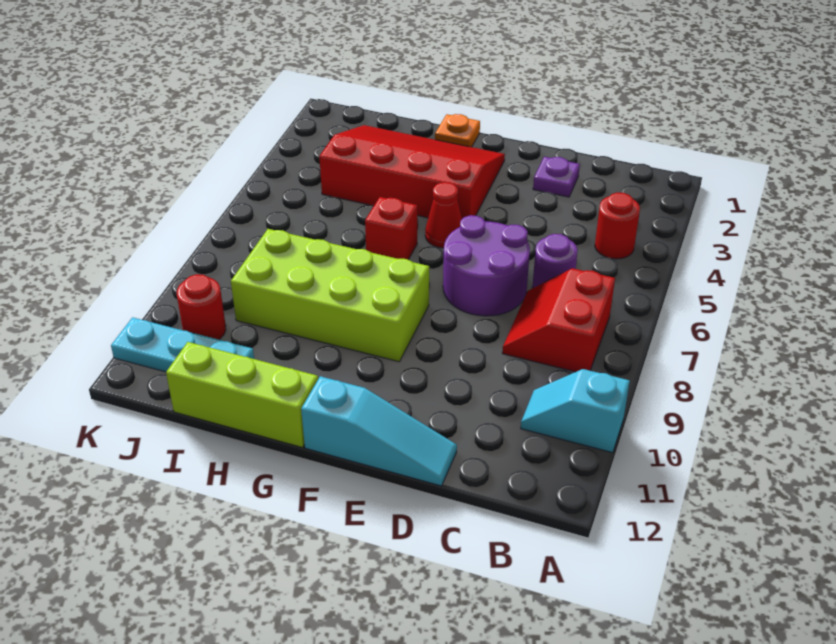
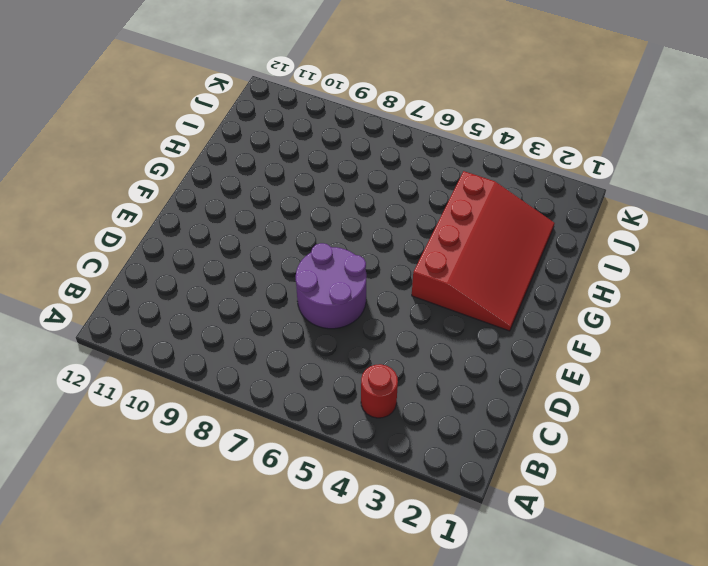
none -> cyan 1x2 slope [521,369,630,453]
none -> red 2x2 slope [502,268,615,372]
none -> purple 1x1 round brick [532,234,578,288]

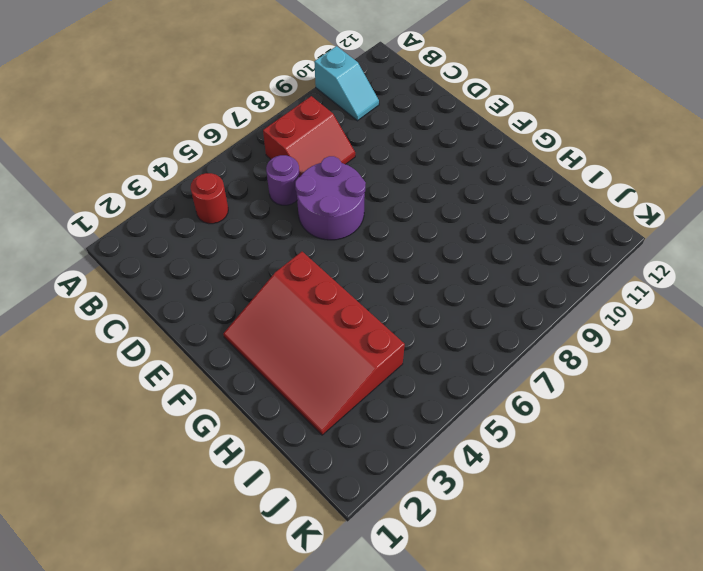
none -> purple 1x1 plate [533,157,580,197]
none -> cyan 1x3 slope [301,376,457,486]
none -> red 1x1 cone [425,182,462,248]

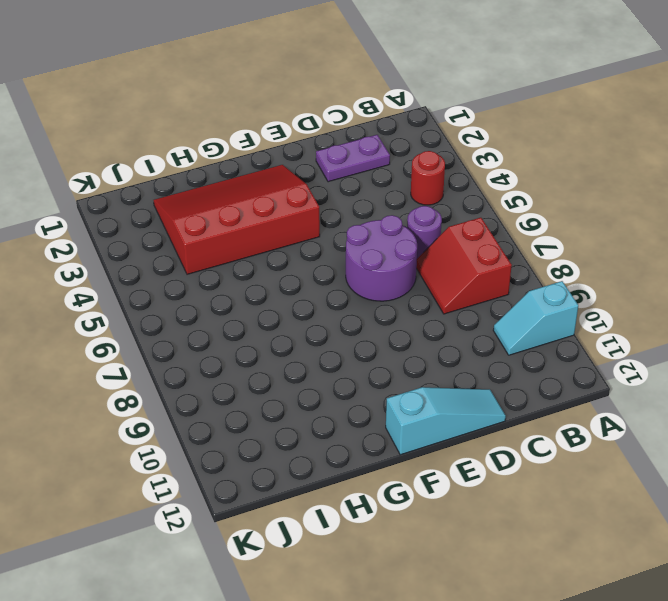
purple 1x2 plate [316,135,390,182] -> purple 1x1 plate [533,157,580,197]
none -> red 1x1 cone [425,182,462,248]
none -> lime 2x4 brick [231,229,429,362]
none -> orange 1x1 plate [435,114,480,147]

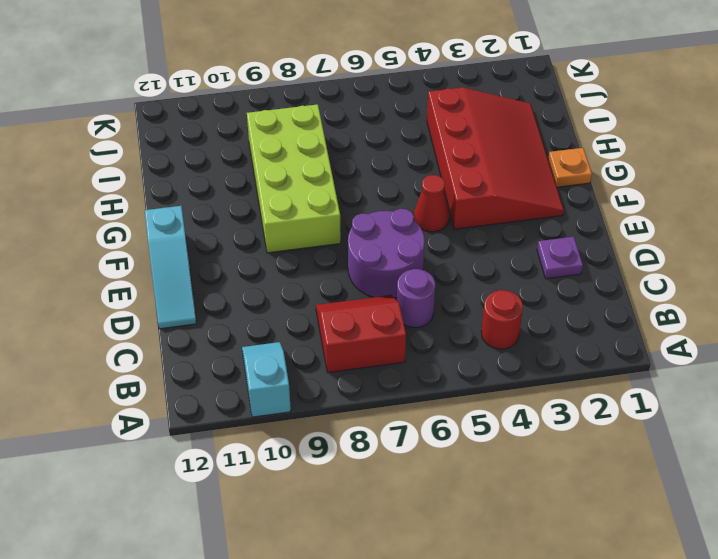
none -> red 1x1 brick [365,197,417,260]
none -> lime 1x3 brick [166,342,318,448]
none -> cyan 1x3 plate [111,317,254,372]

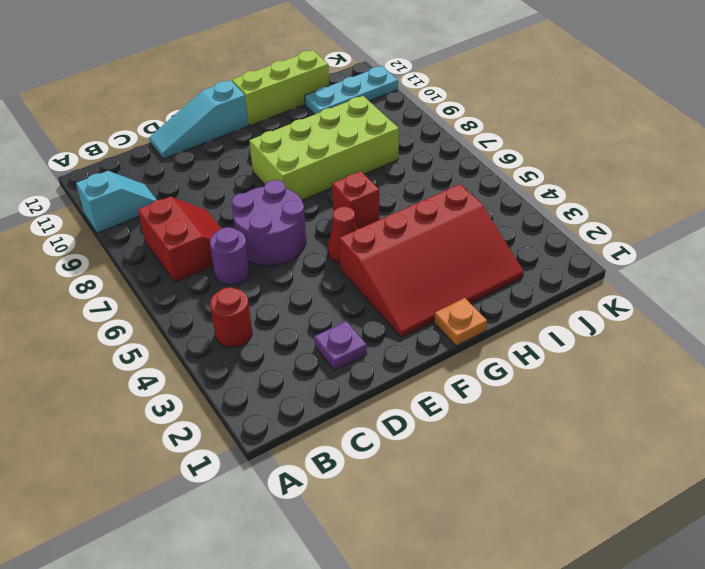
none -> red 1x1 round brick [177,274,226,340]

